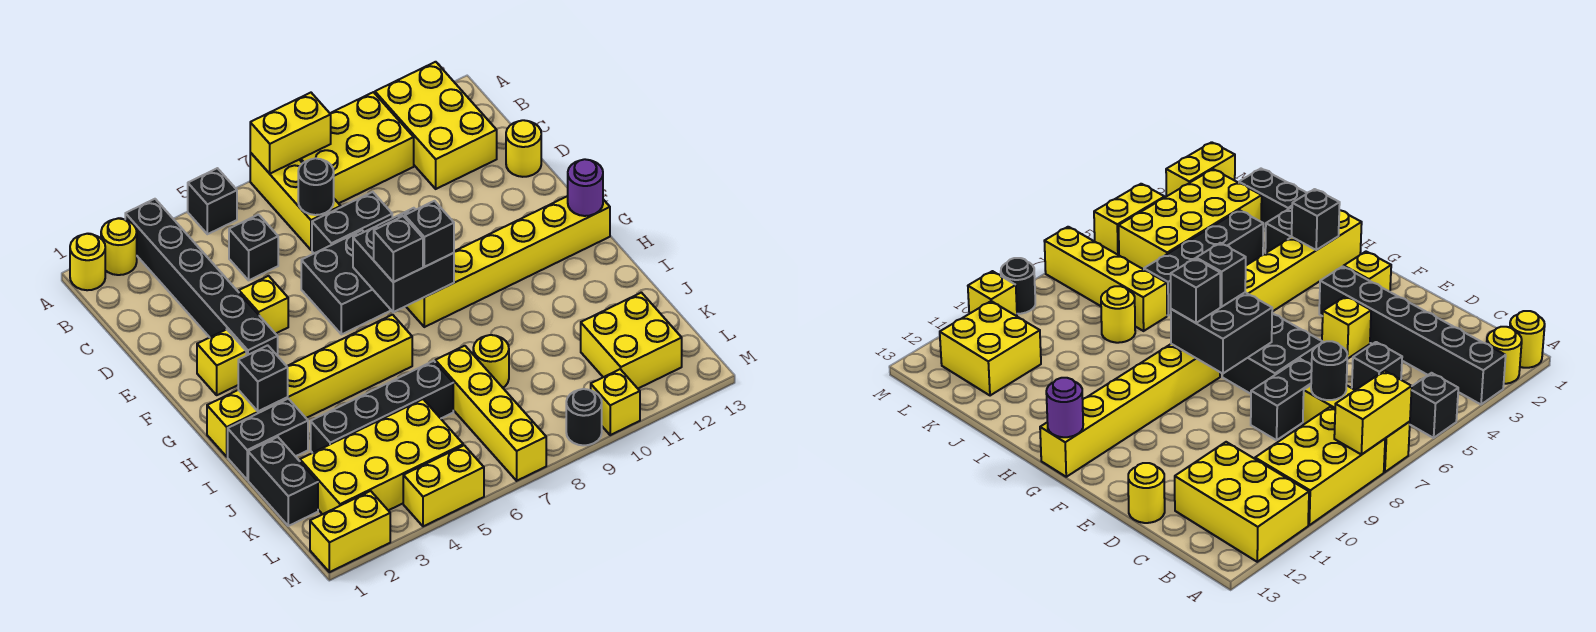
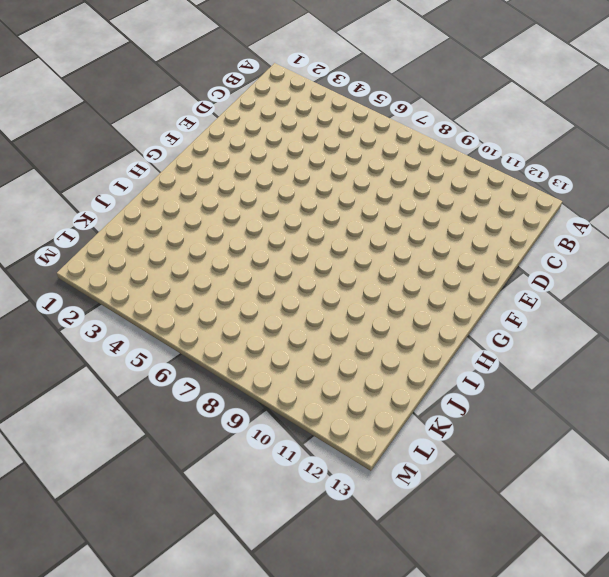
none -> yellow 1x1 round brick [70,234,105,290]
none -> yellow 1x1 round brick [101,218,137,275]
none -> black 1x6 brick [125,199,278,356]
none -> black 1x1 brick [188,168,237,234]

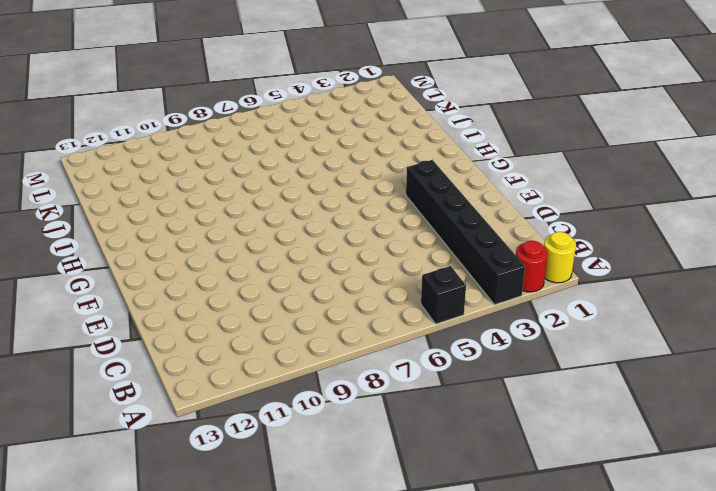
red 1x1 round brick [516,241,548,292] -> yellow 1x1 round brick [101,218,137,275]
none -> yellow 1x3 brick [250,153,341,250]
none -> yellow 2x3 brick [300,92,414,203]
none -> yellow 2x3 brick [375,62,497,189]
none -> black 1x1 brick [229,215,278,280]

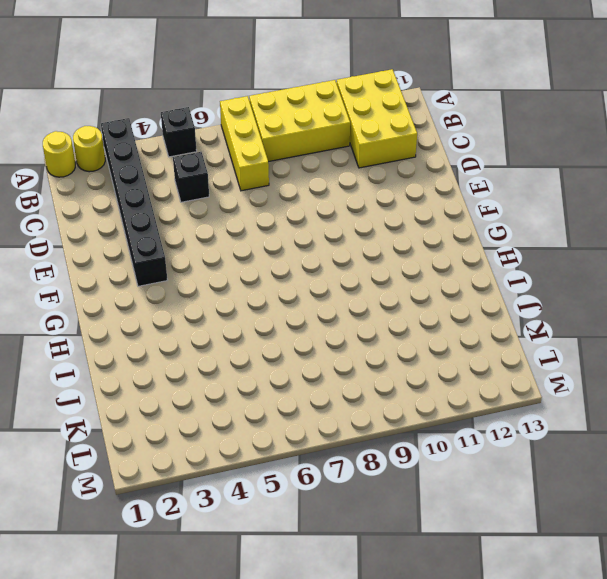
none -> black 1x2 brick [312,192,392,253]
none -> yellow 1x1 round brick [506,120,541,177]
none -> yellow 1x1 brick [239,276,288,334]
none -> black 2x2 brick [301,230,391,334]

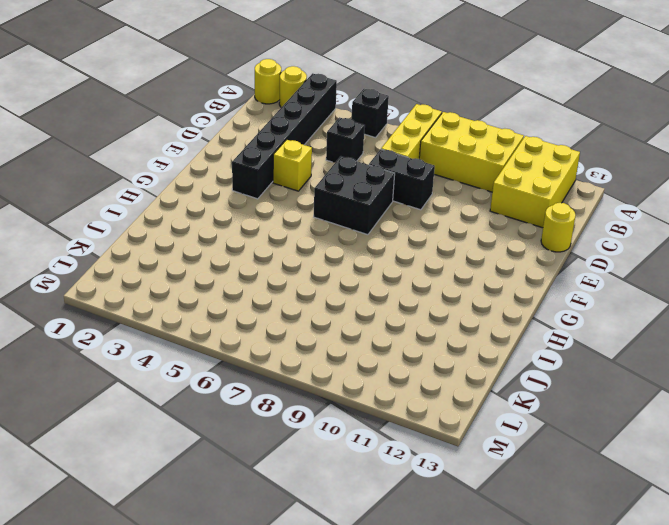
none -> yellow 1x1 brick [197,329,246,395]
none -> yellow 1x6 brick [406,196,610,327]
none -> yellow 1x6 brick [207,315,412,457]
none -> black 1x2 brick [228,399,308,480]

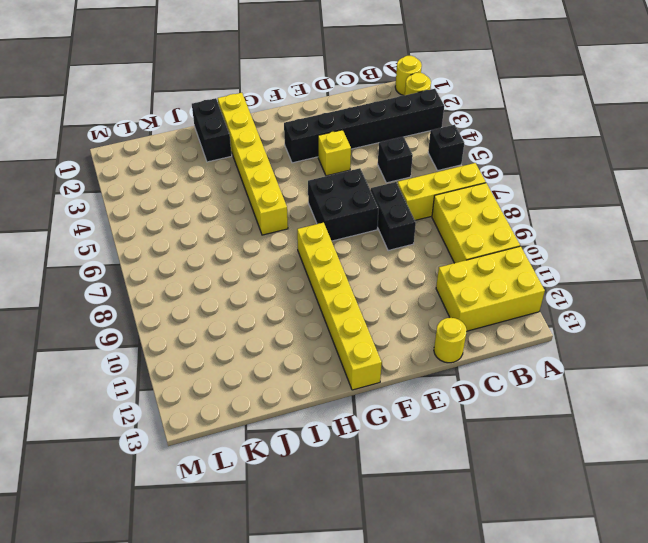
none -> yellow 1x1 brick [197,329,246,395]
none -> black 1x2 brick [248,437,318,526]
none -> black 1x4 brick [311,361,453,453]
none -> yellow 1x4 brick [435,346,546,481]

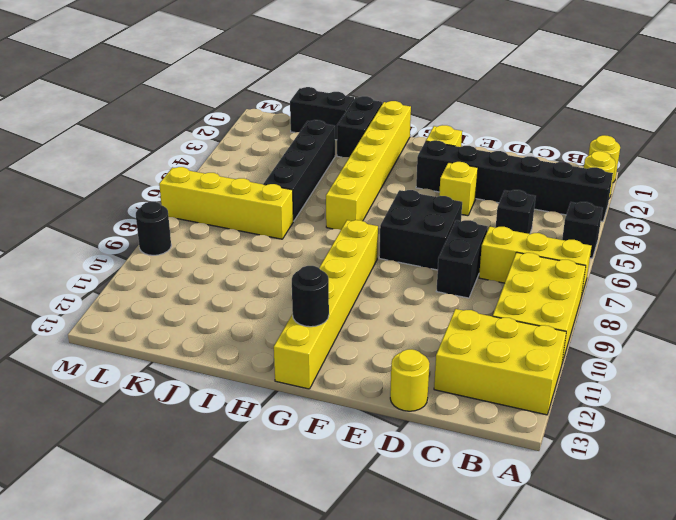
black 1x1 round brick [292,266,329,327] -> black 1x1 round brick moved to [298,158,334,215]
none -> yellow 1x1 round brick [473,335,509,388]
none -> yellow 2x4 brick [300,399,463,514]
none -> yellow 2x2 brick [581,293,682,388]
none -> yellow 1x2 brick [310,491,390,572]

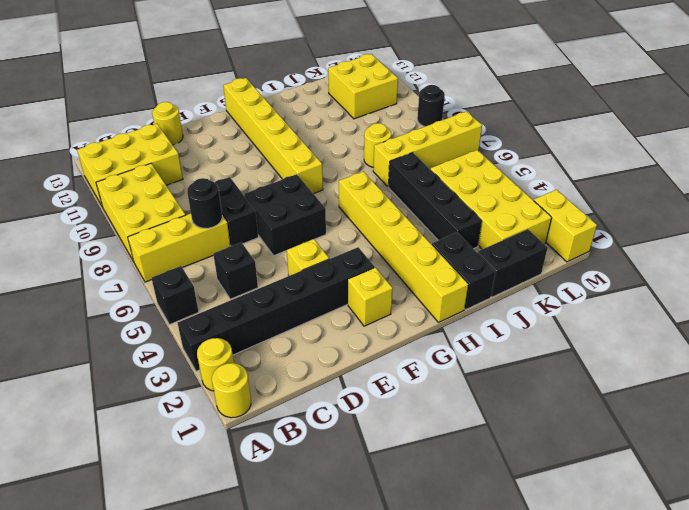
none -> yellow 1x2 brick [403,445,484,526]
none -> yellow 1x1 brick [591,369,640,435]
none -> yellow 1x2 brick [250,93,331,174]
none -> black 2x2 brick [353,208,454,312]

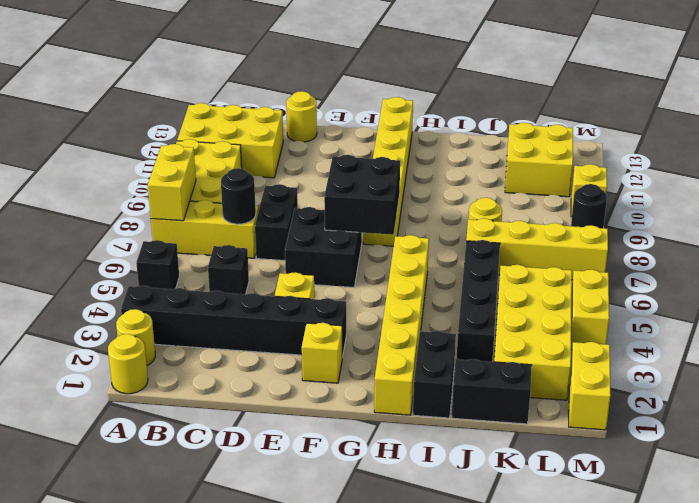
none -> purple 1x1 round brick [568,159,603,216]
none -> black 1x1 brick [238,345,288,411]
none -> black 1x1 brick [374,216,423,282]
none -> black 1x1 brick [405,201,454,267]

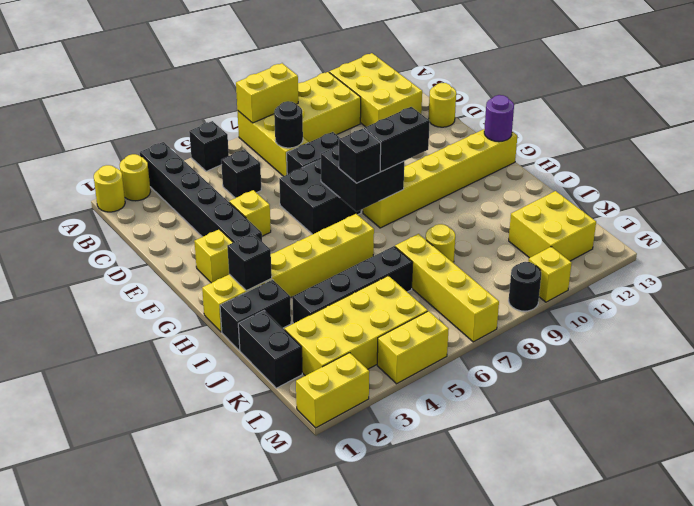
black 1x2 brick [364,107,430,172] -> black 1x1 brick [405,201,454,267]

